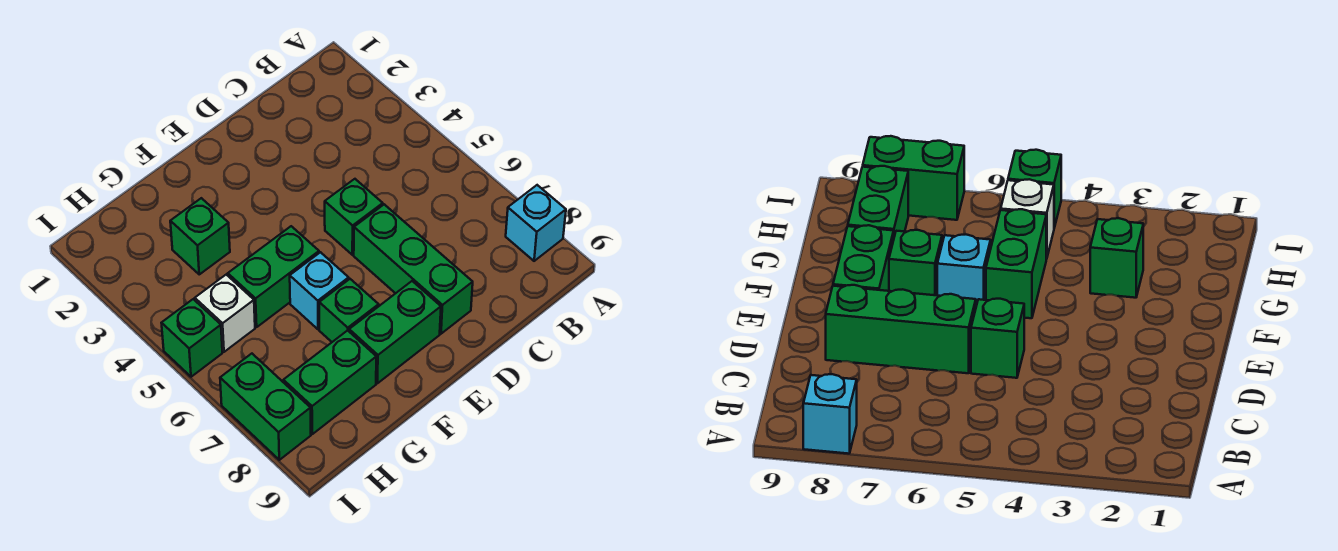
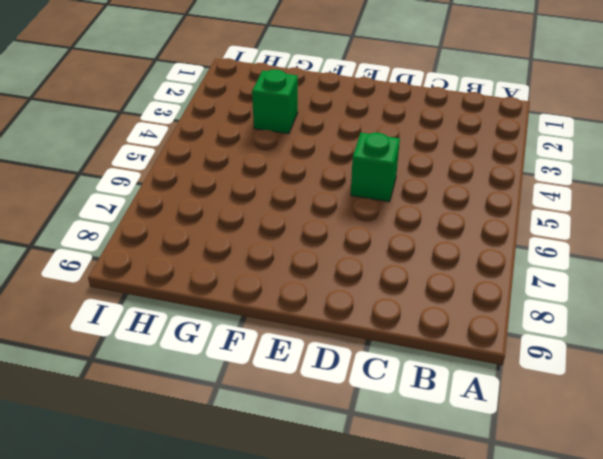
none -> cyan 1x1 brick [506,185,566,261]
none -> green 1x3 brick [354,204,473,334]
none -> green 1x2 brick [349,281,441,383]

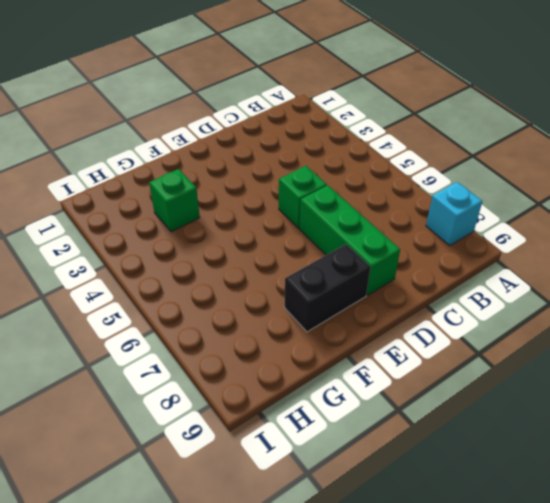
black 1x2 brick [284,244,370,332] -> green 1x2 brick [349,281,441,383]
none -> green 1x2 brick [228,226,319,327]
none -> cyan 1x1 brick [290,252,349,329]
none -> green 1x1 brick [319,279,379,342]

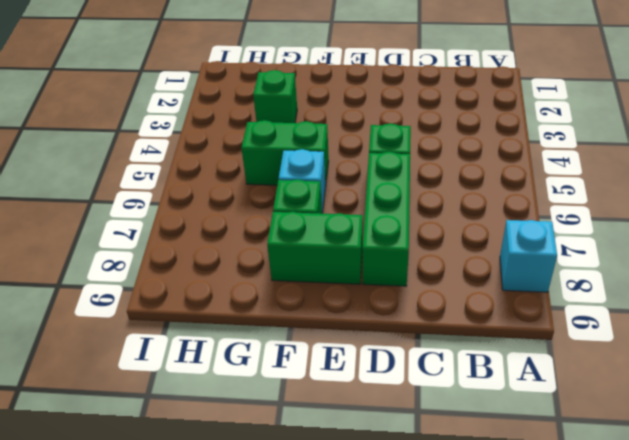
none -> green 1x2 brick [283,330,376,434]
none -> white 1x1 brick [195,275,255,352]
none -> green 1x1 brick [162,299,222,377]

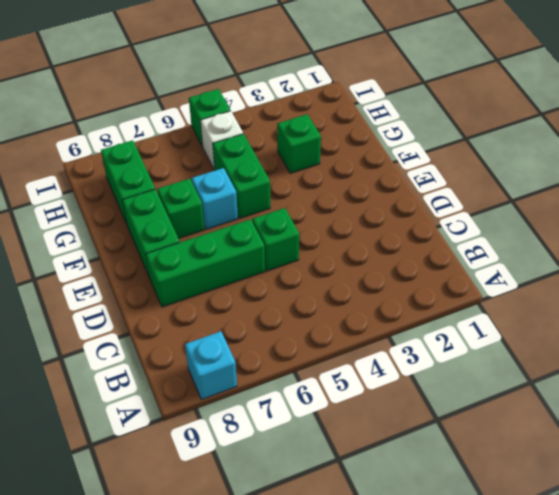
none -> green 1x2 brick [220,354,311,460]

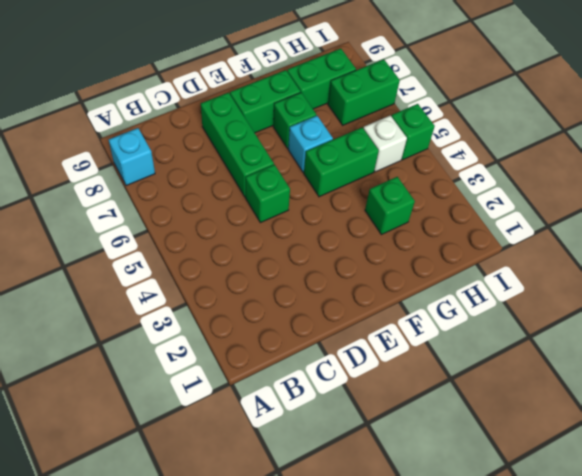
green 1x2 brick [328,59,400,125] -> green 1x2 brick turned to [220,354,311,460]

